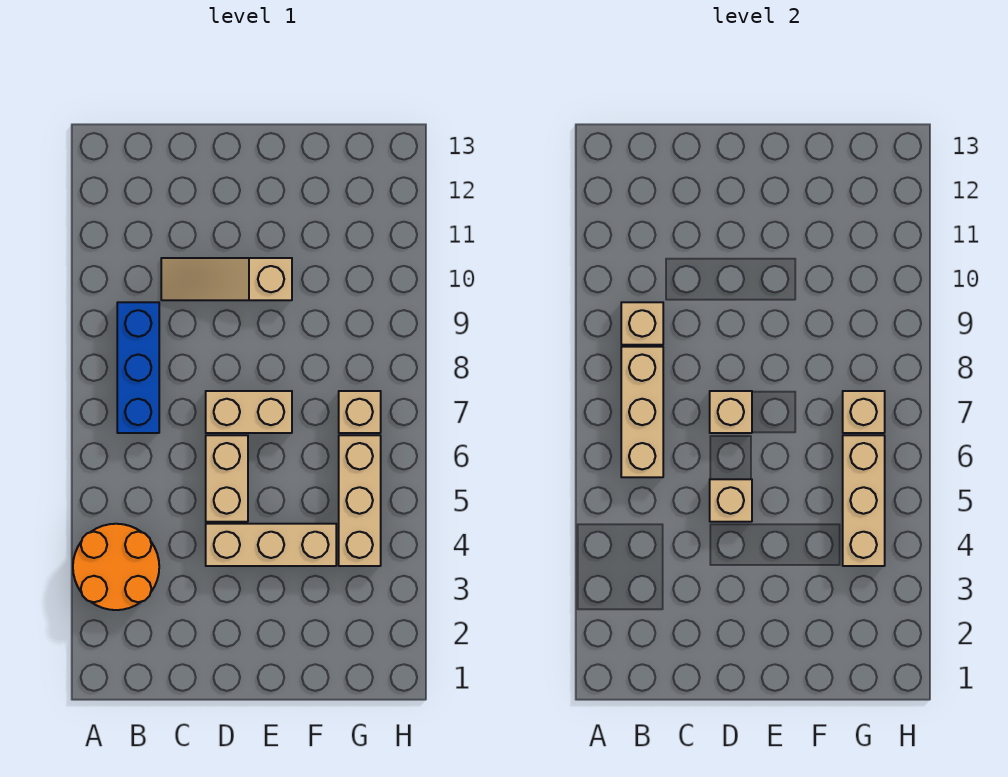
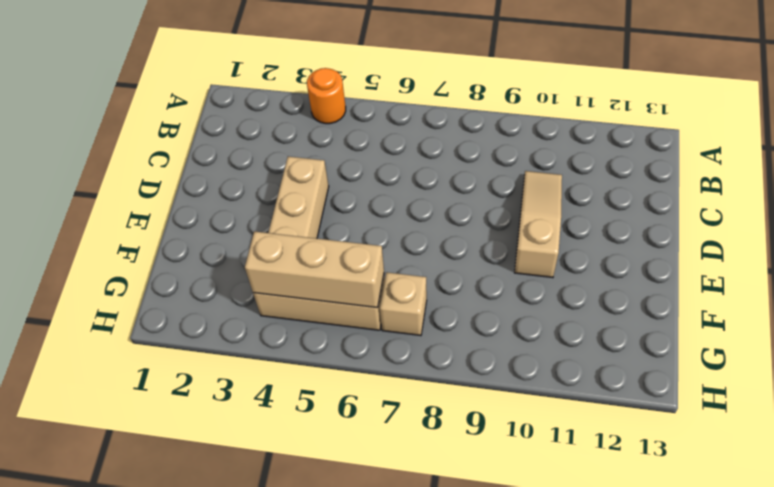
orange 1x1 round brick [307,68,346,124] -> orange 2x2 round brick [73,524,159,610]
none -> blue 1x3 brick [117,302,159,433]
none -> tan 1x2 brick [206,435,248,522]
none -> tan 1x2 brick [206,391,292,433]

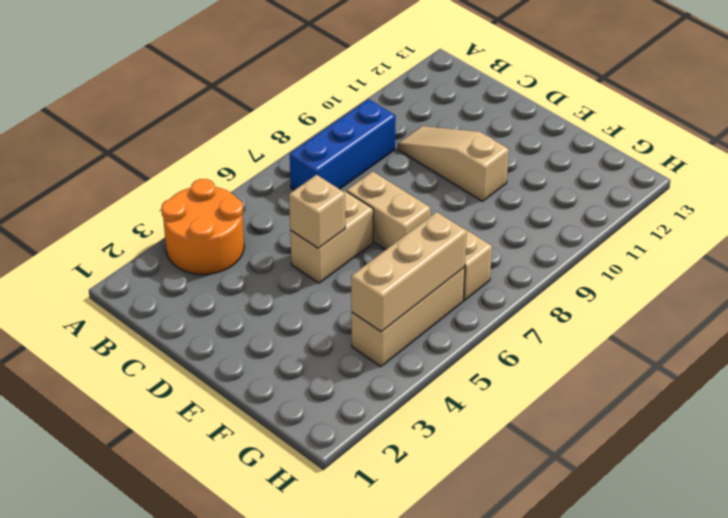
none -> tan 1x3 brick [206,524,336,566]
none -> tan 1x3 brick [621,347,663,477]
none -> tan 1x1 brick [621,302,663,345]

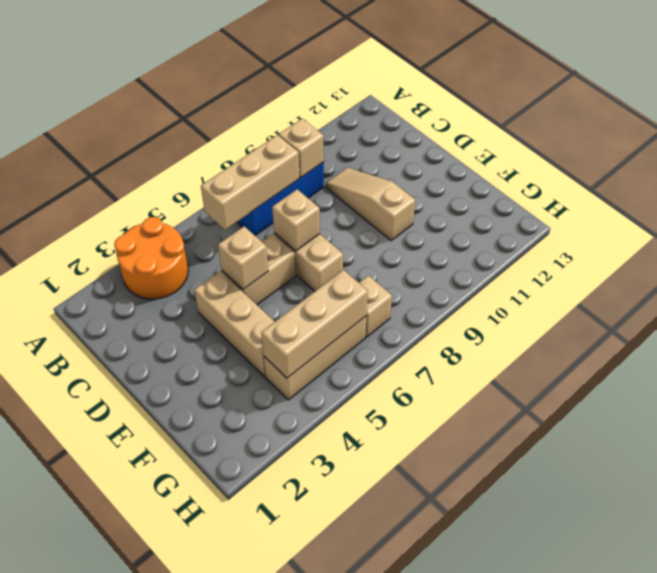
none -> tan 1x1 brick [843,391,885,433]

